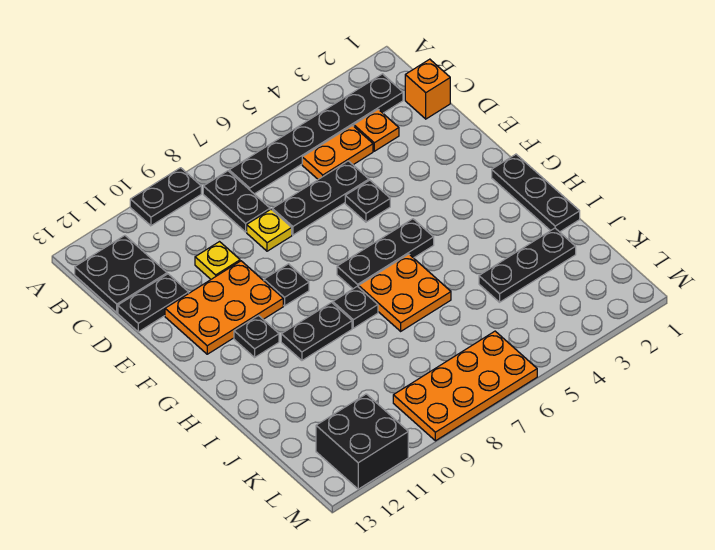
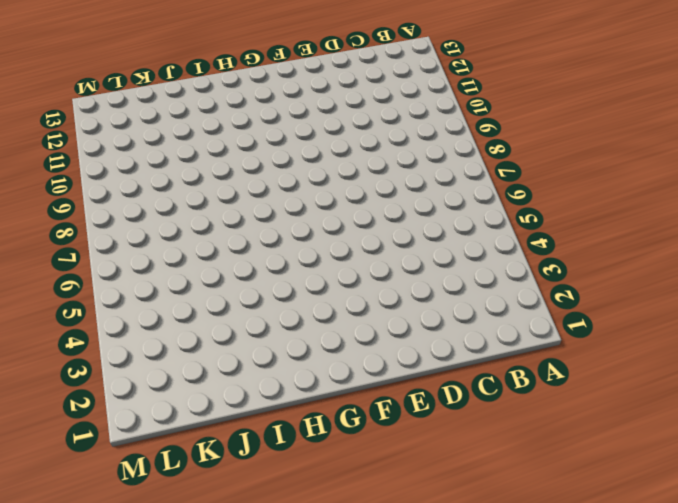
none -> black 1x2 plate [130,168,201,226]
none -> black 1x6 plate [229,74,403,194]
none -> black 1x2 plate [203,171,270,232]

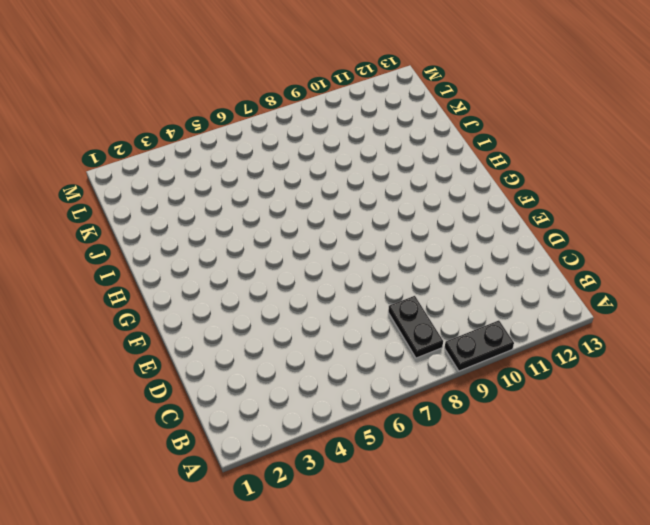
none -> black 1x6 plate [229,74,403,194]
none -> black 2x2 plate [75,235,167,313]
none -> orange 1x1 brick [405,59,450,119]

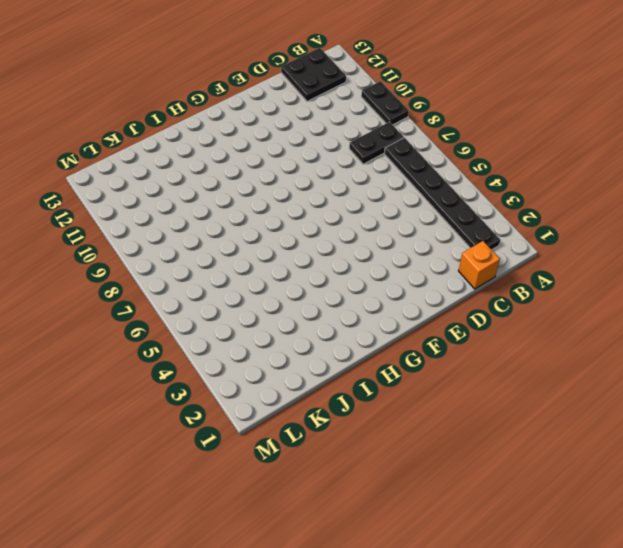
none -> orange 1x1 plate [354,109,399,151]
none -> orange 1x2 plate [302,126,373,179]
none -> black 1x3 plate [272,161,369,235]

